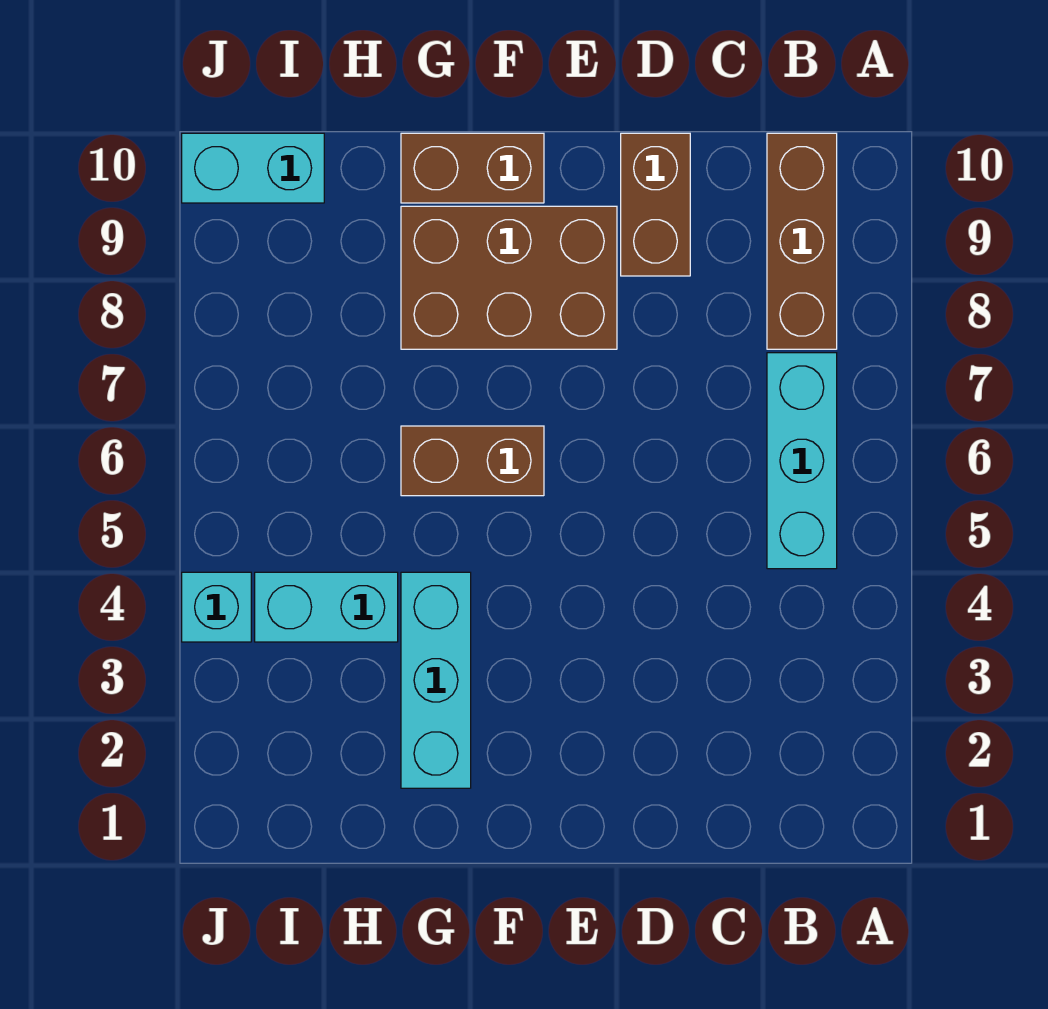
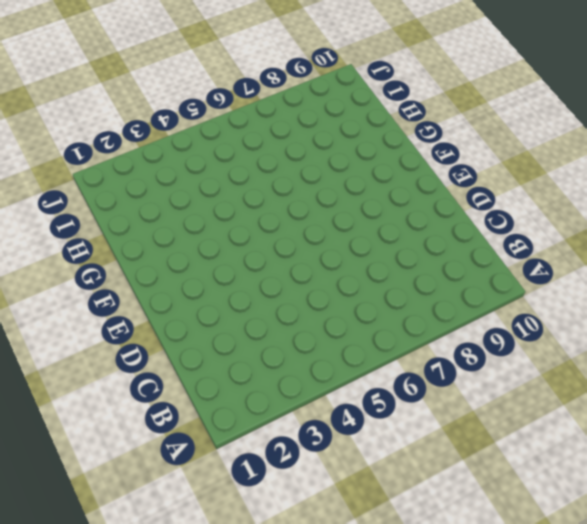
none -> cyan 1x3 brick [767,353,837,569]
none -> brown 1x3 brick [767,133,837,349]

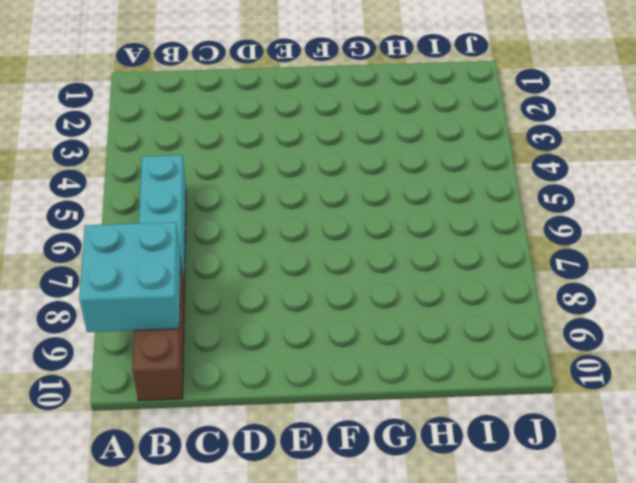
cyan 2x2 brick [79,222,180,332] -> none
none -> brown 1x2 brick [621,133,690,276]
none -> brown 2x3 brick [401,206,617,349]

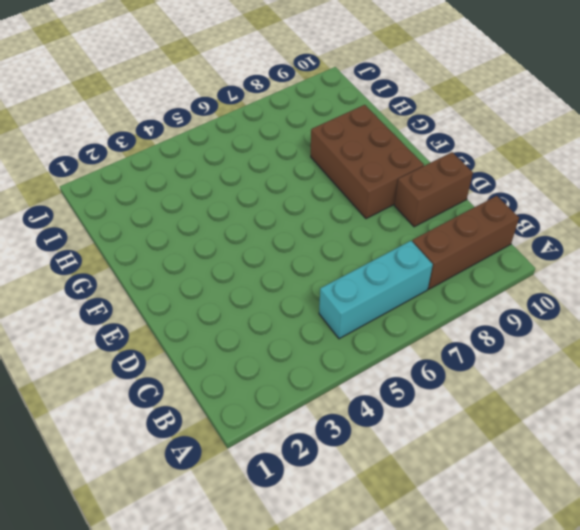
none -> brown 1x2 brick [401,426,544,496]
none -> brown 1x2 brick [401,133,544,203]

